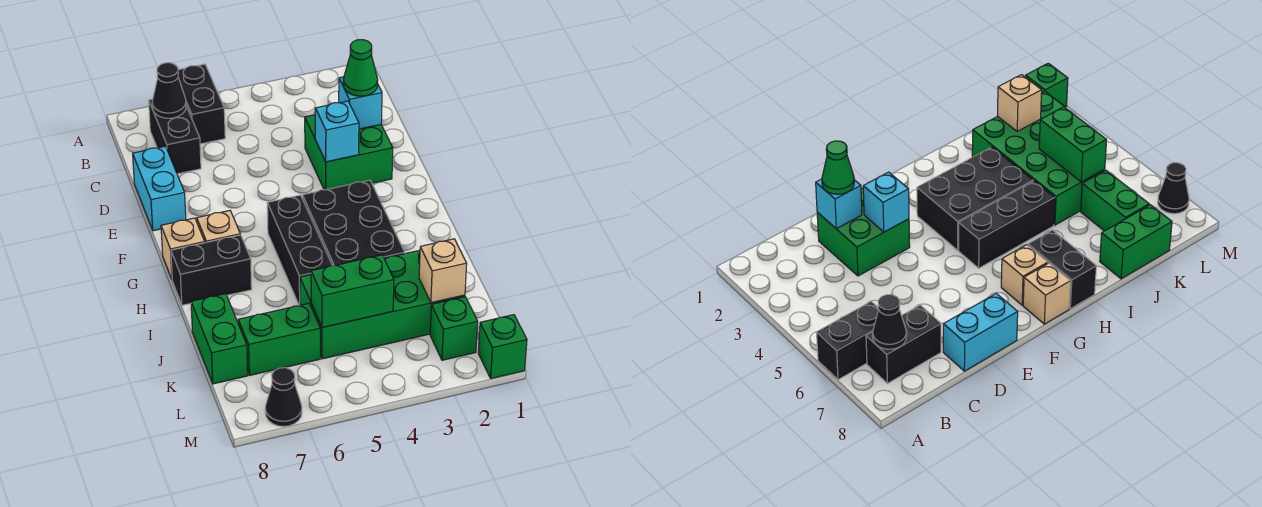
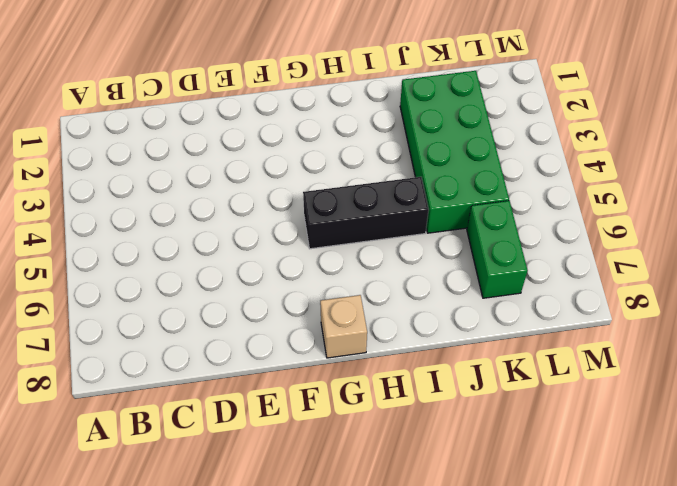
none -> black 1x2 brick [178,64,225,144]
none -> black 1x2 brick [149,99,201,174]
none -> green 2x2 brick [305,115,393,190]

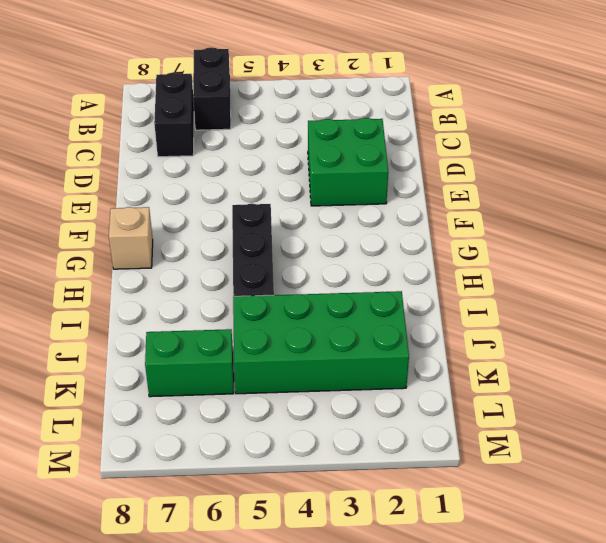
none -> cyan 1x2 brick [133,146,186,231]
none -> black 2x3 brick [302,180,405,266]
none -> tan 1x1 brick [197,211,240,243]

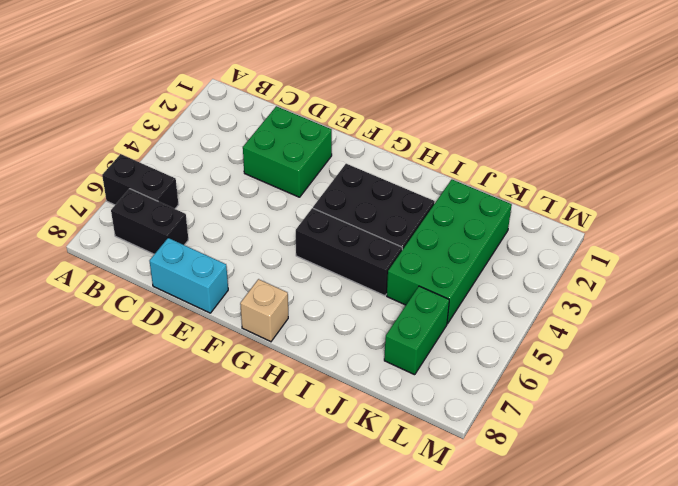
none -> tan 1x1 brick [197,211,240,243]
none -> black 1x2 brick [171,235,252,305]
none -> green 1x2 brick [191,294,248,384]

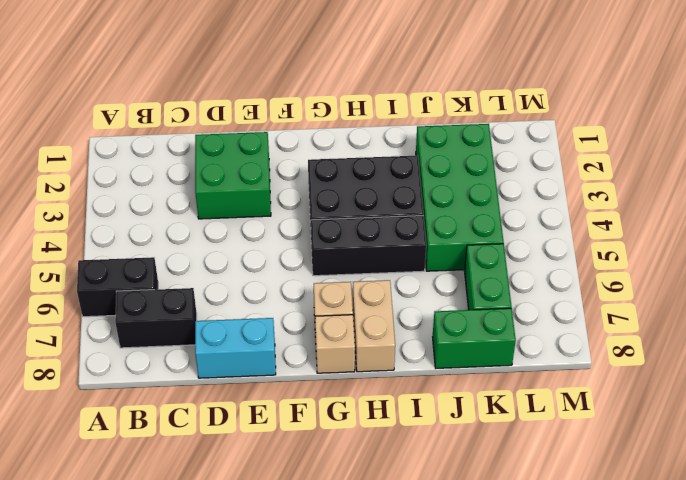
tan 1x2 brick [353,280,395,372] -> black 1x2 brick [171,235,252,305]
none -> green 1x1 brick [430,297,478,360]
none -> green 1x1 brick [478,315,527,379]
none -> black 1x1 cone [265,368,302,427]

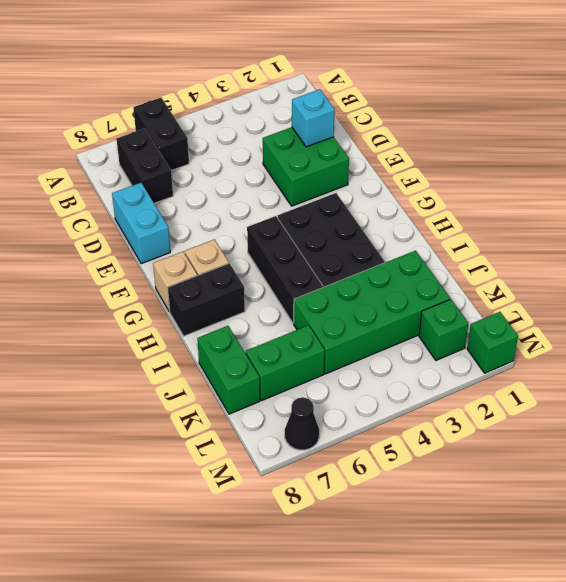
none -> black 1x1 cone [152,63,186,118]
none -> cyan 1x1 brick [315,101,359,162]
none -> tan 1x1 brick [419,239,467,303]

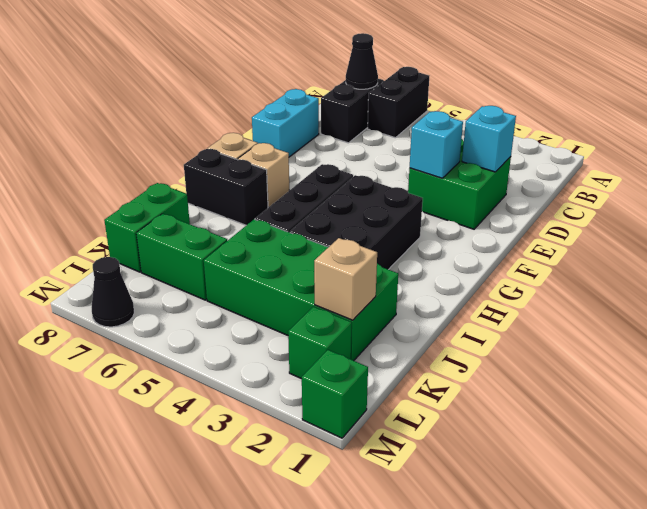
none -> green 1x2 brick [311,255,394,327]
none -> green 1x1 cone [343,40,378,96]

